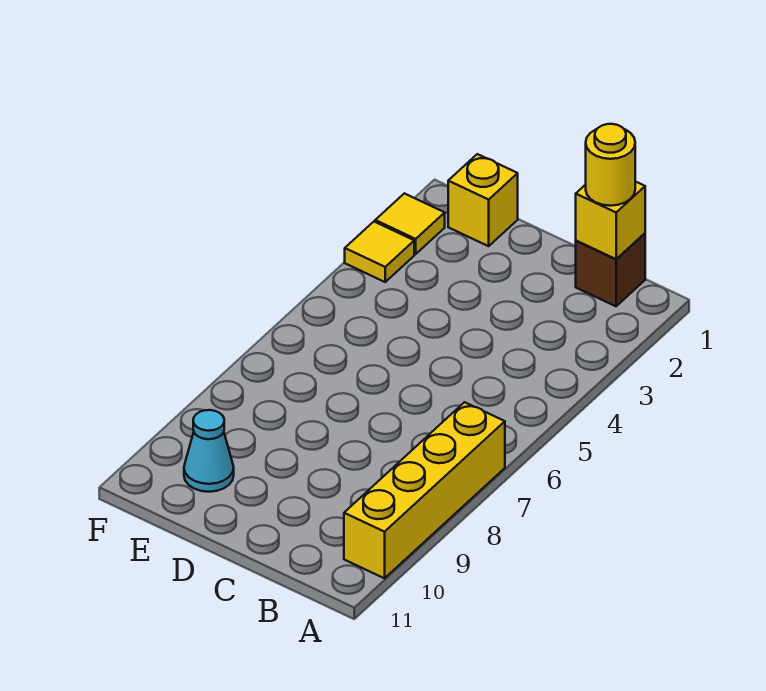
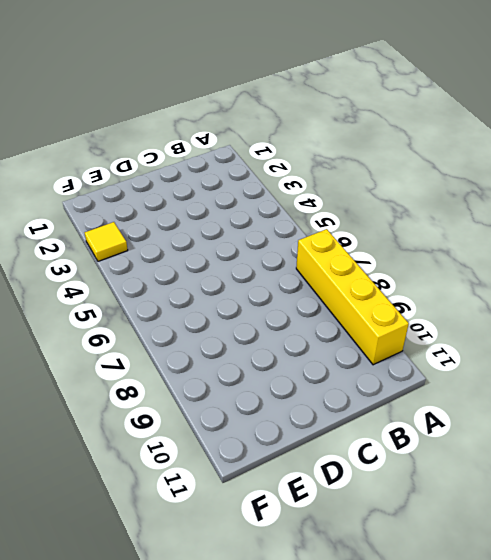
none -> brown 1x1 brick [576,233,645,306]
none -> yellow 1x1 brick [448,154,518,246]

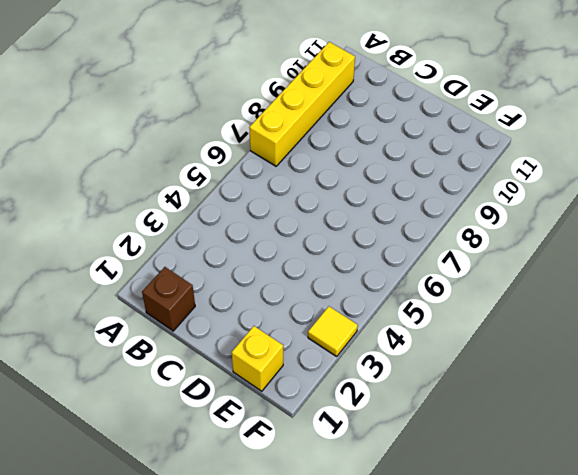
none -> cyan 1x1 cone [184,410,234,492]
none -> yellow 1x1 tile [375,193,445,254]

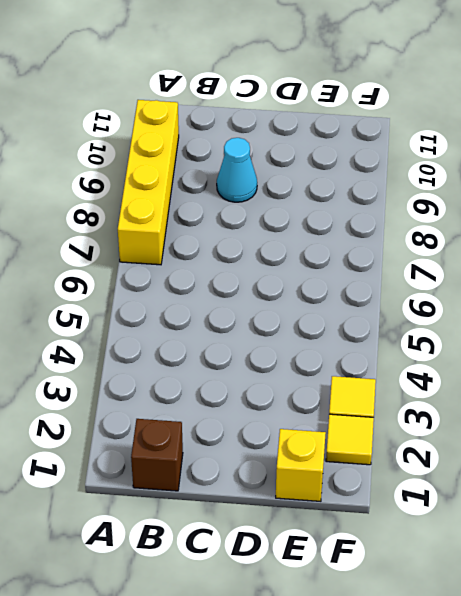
cyan 1x1 cone [217,138,257,202] -> cyan 1x1 cone moved to [184,410,234,492]
none -> yellow 1x1 brick [576,181,645,259]
none -> yellow 1x1 round brick [586,124,635,206]

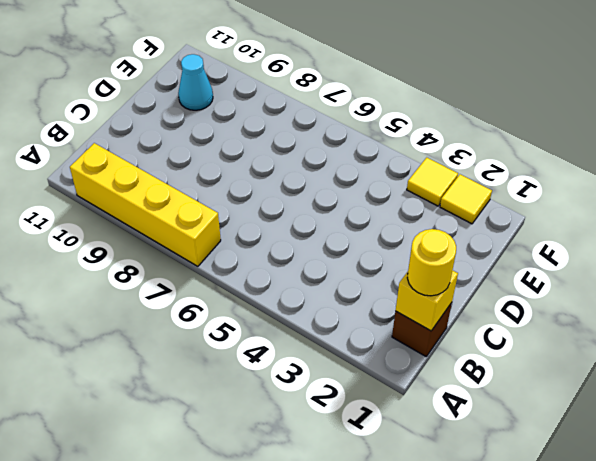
none -> yellow 1x1 brick [448,154,518,246]

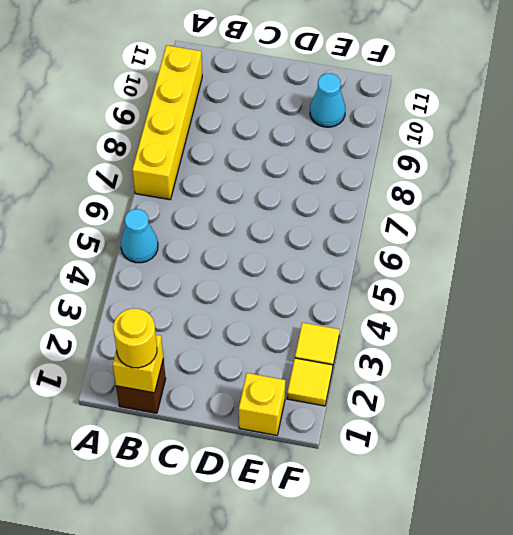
cyan 1x1 cone [121,209,158,263] -> none

